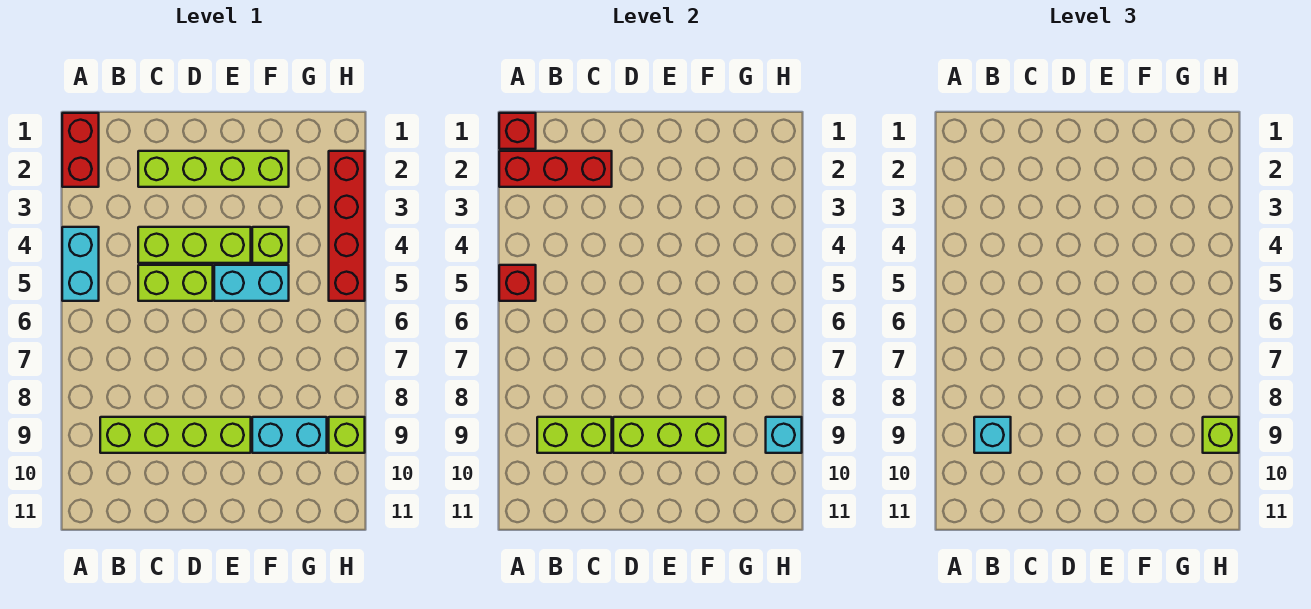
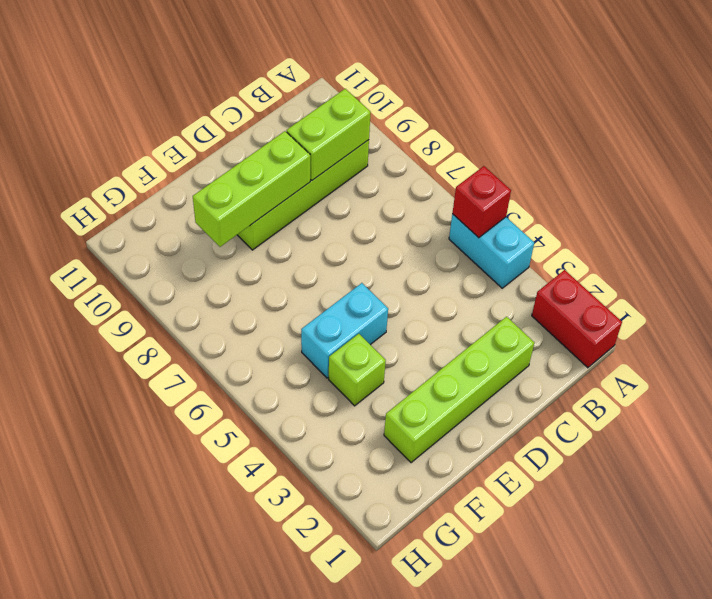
none -> lime 1x3 brick [138,227,251,263]
none -> lime 1x2 brick [138,265,213,301]
none -> cyan 1x2 brick [252,417,327,453]

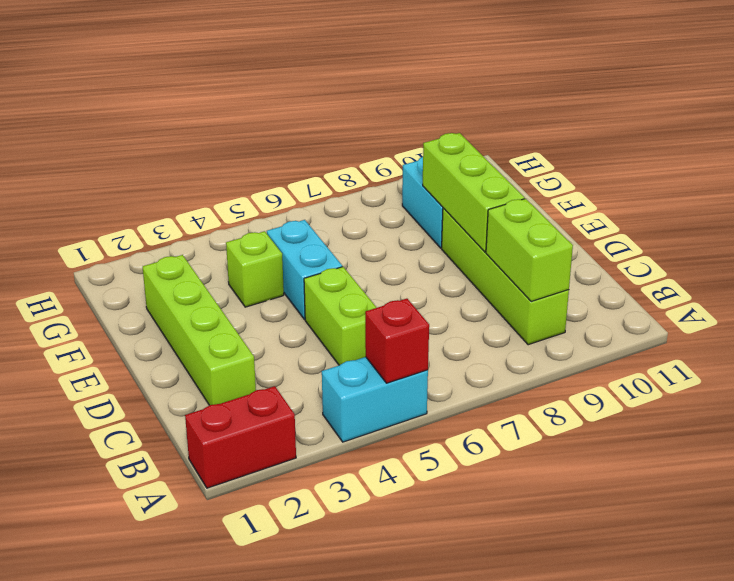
none -> lime 1x3 brick [138,227,251,263]
none -> red 1x4 brick [329,151,365,301]
none -> lime 1x1 brick [329,417,365,453]

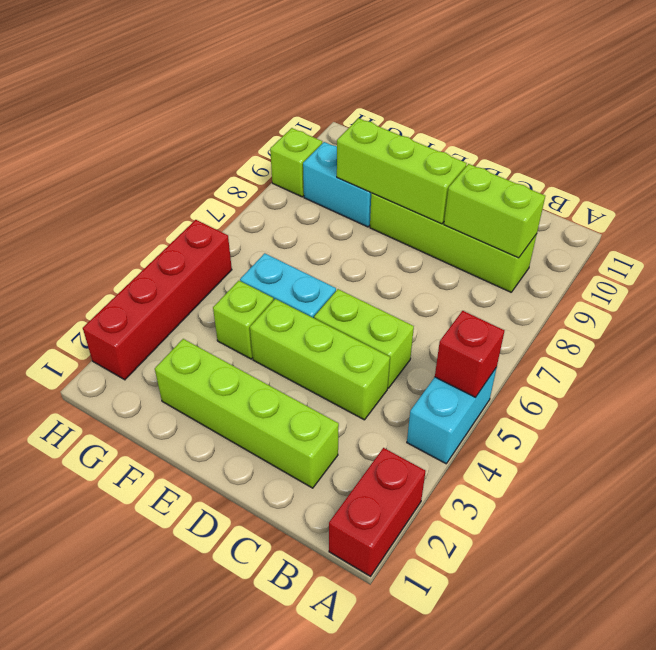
none -> red 1x1 brick [499,113,536,149]
none -> red 1x3 brick [499,151,612,187]
none -> cyan 1x1 brick [766,417,802,453]

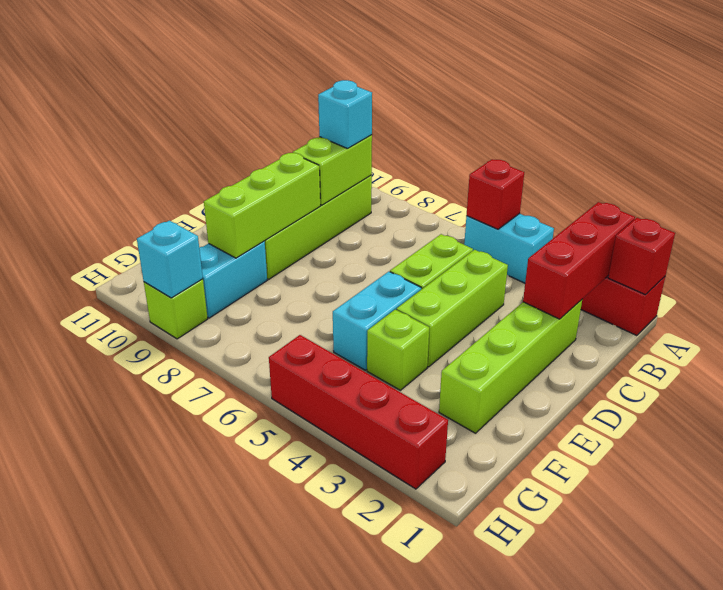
none -> lime 1x1 brick [1203,417,1239,453]

